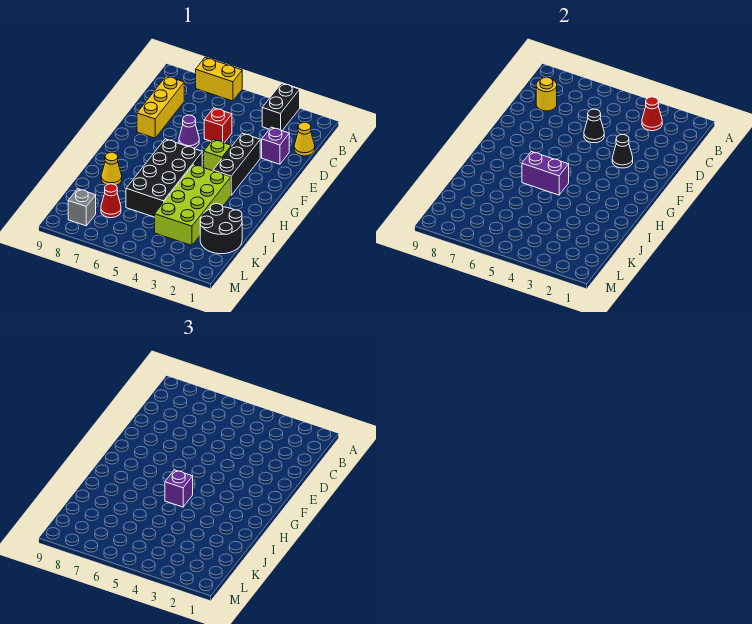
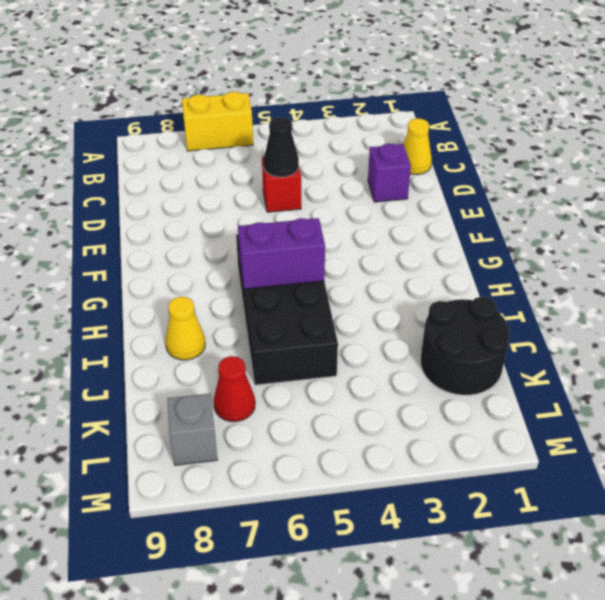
none -> black 1x2 brick [262,83,300,131]
none -> yellow 1x3 brick [137,76,184,138]
none -> black 1x3 brick [213,133,260,195]

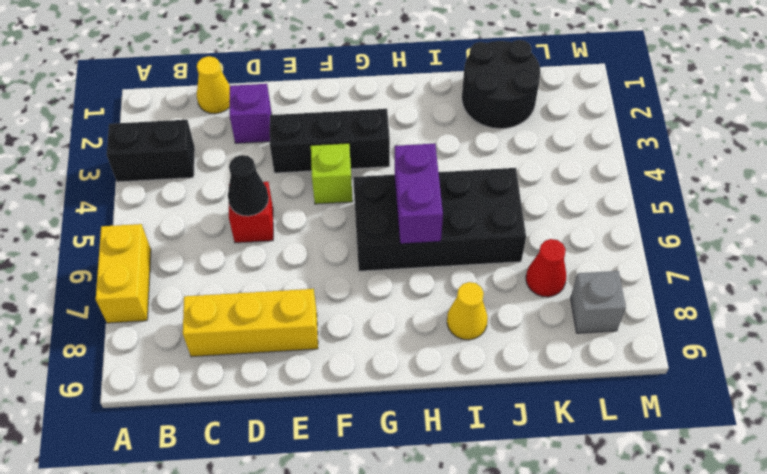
none -> purple 1x1 cone [179,115,199,148]
none -> lime 2x4 brick [155,164,231,245]
none -> red 1x1 cone [642,97,662,131]

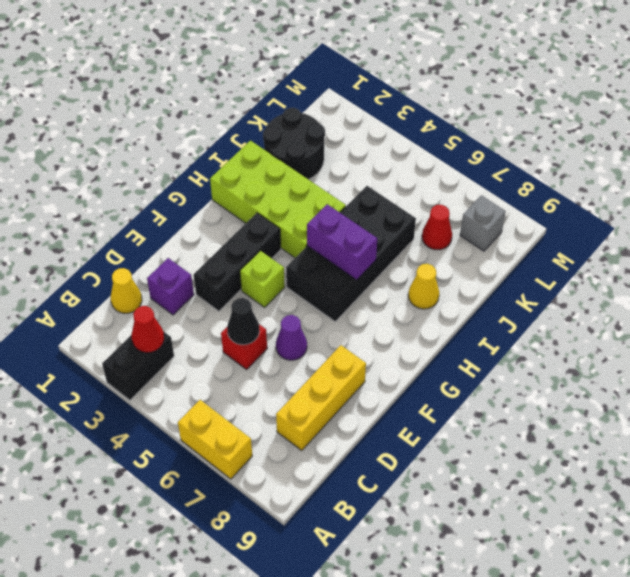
lime 2x4 brick [210,141,346,258] -> lime 2x4 brick turned to [155,164,231,245]
none -> yellow 1x1 round brick [536,77,557,111]
none -> black 1x1 cone [612,135,633,168]
none -> purple 1x1 brick [165,470,193,507]

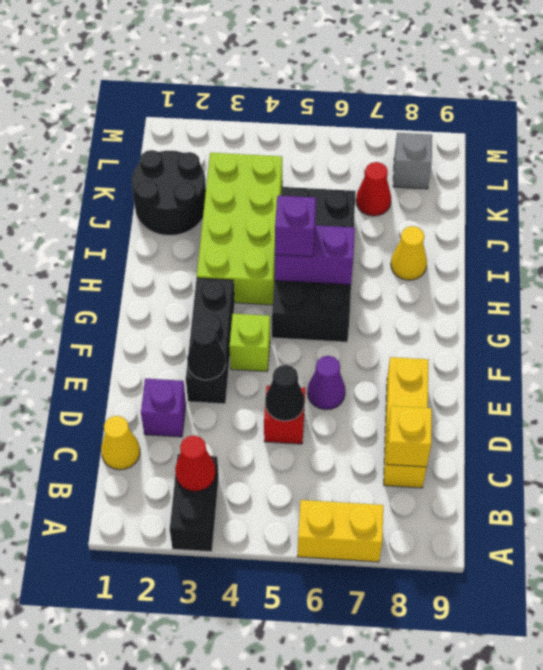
yellow 1x1 brick [387,406,432,467] -> yellow 1x1 round brick [536,77,557,111]

